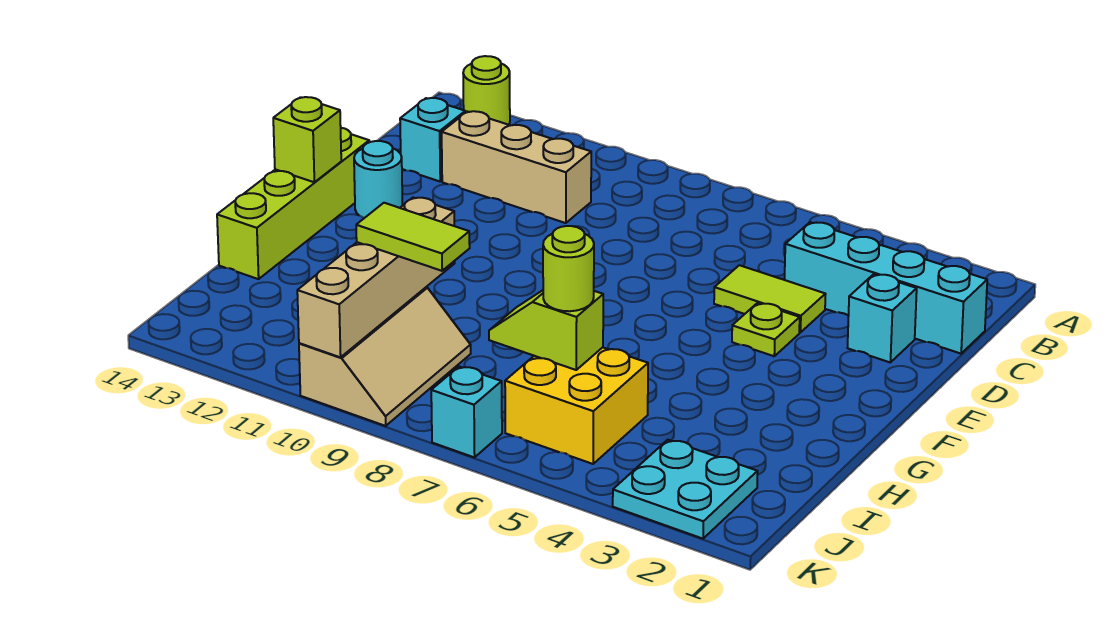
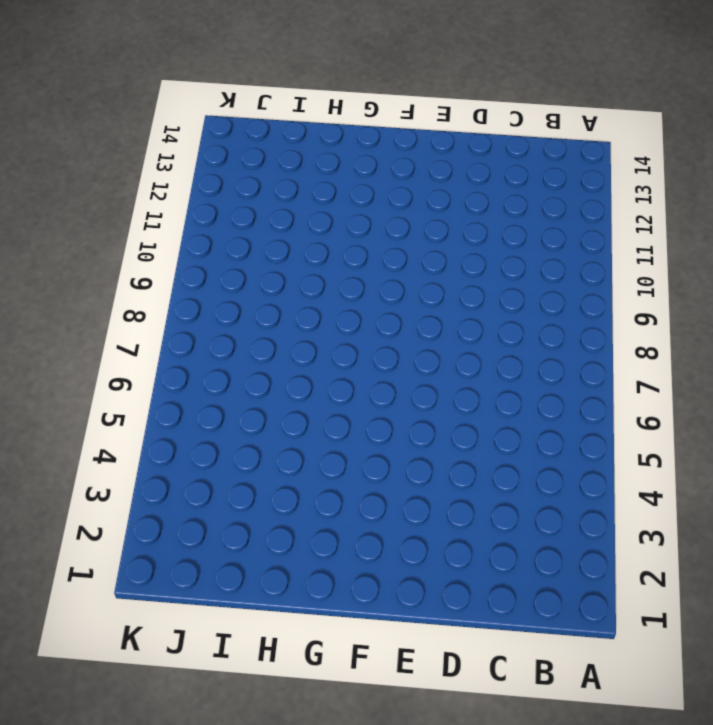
none -> lime 1x1 round brick [463,56,510,125]
none -> cyan 1x4 brick [785,222,987,354]
none -> tan 1x3 brick [442,111,591,223]

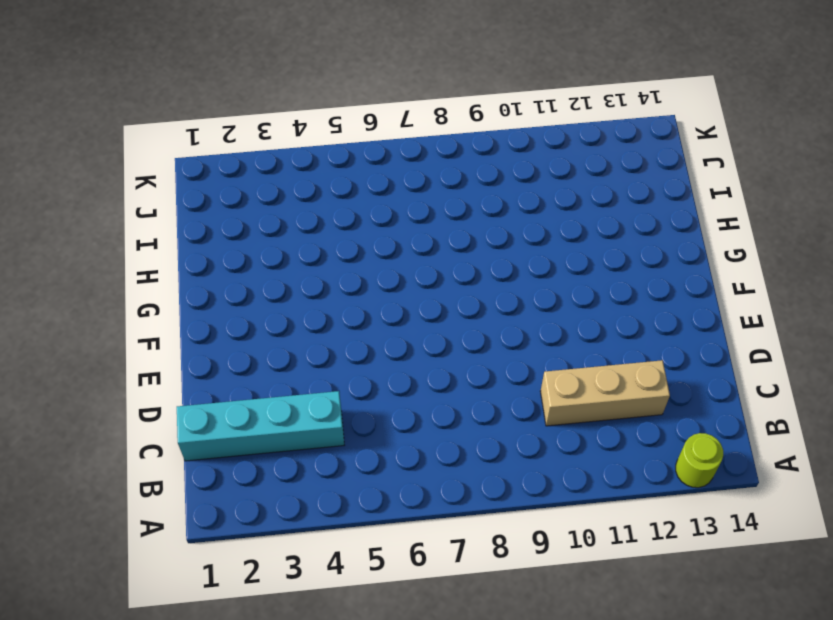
none -> cyan 1x1 brick [400,98,465,181]
none -> cyan 1x1 brick [848,274,917,362]
none -> lime 1x2 tile [714,265,826,333]

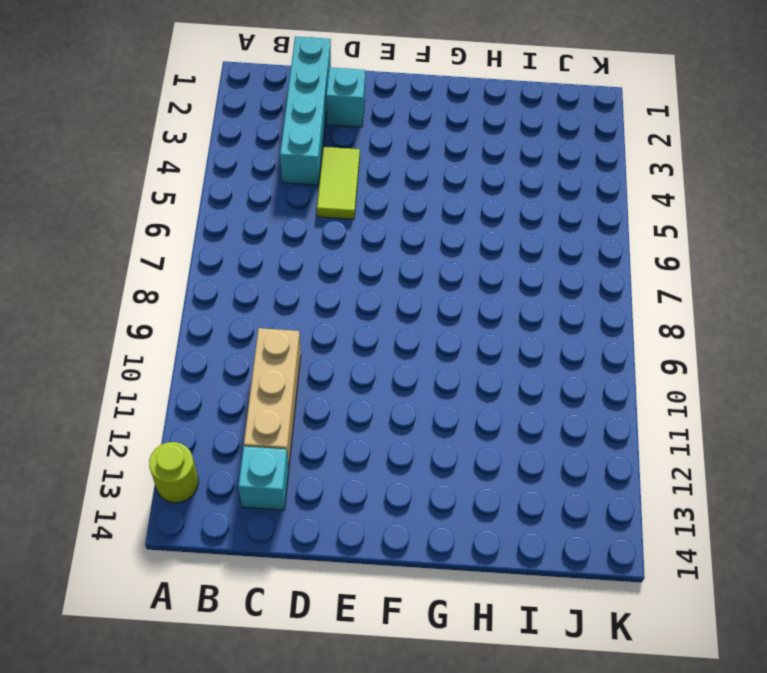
none -> lime 1x1 plate [732,303,800,356]
none -> cyan 1x1 round brick [354,141,403,218]
none -> lime 1x4 brick [217,128,369,279]

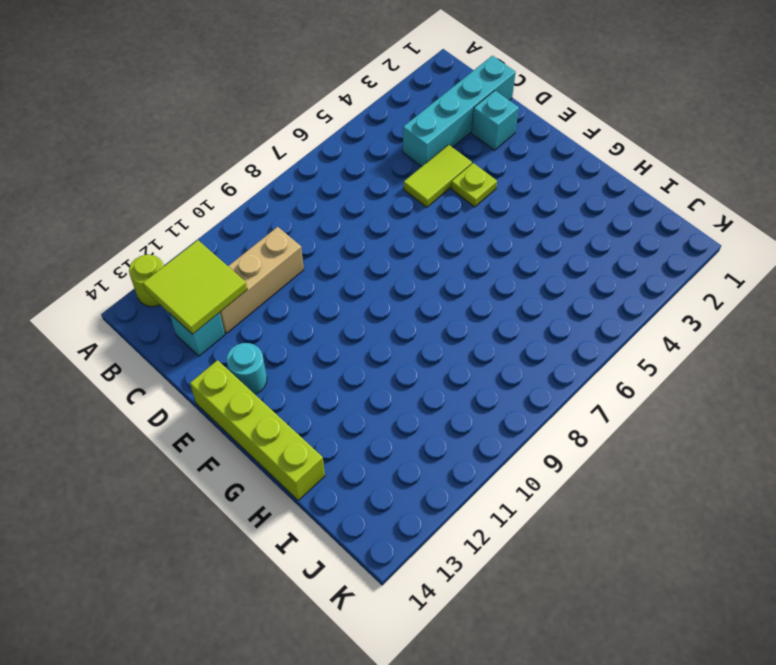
lime 2x2 tile [143,240,247,334] -> none
none -> yellow 2x2 brick [505,347,648,464]
none -> tan 2x3 slope [299,287,471,426]
none -> cyan 2x2 plate [613,440,758,539]

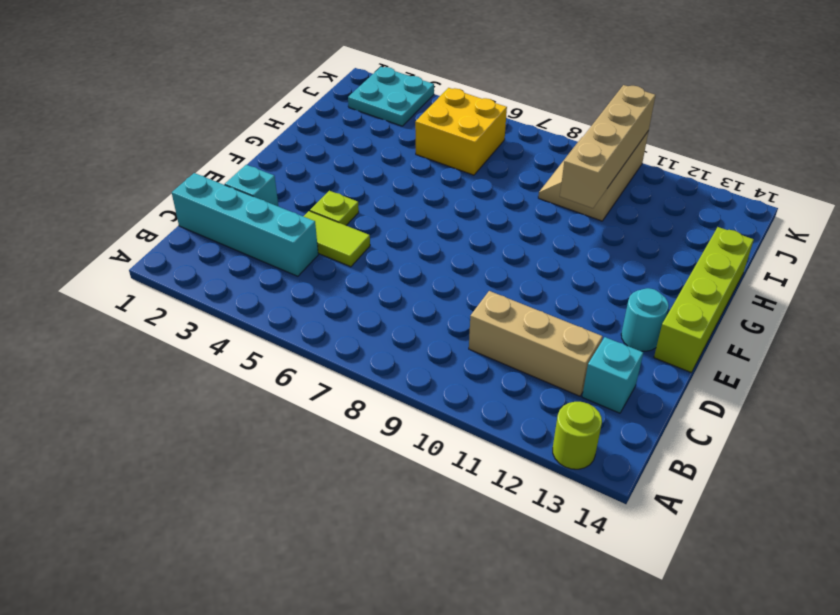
none -> cyan 1x1 brick [431,366,502,458]
none -> lime 1x1 brick [273,97,341,182]
none -> lime 1x2 slope [489,290,603,370]

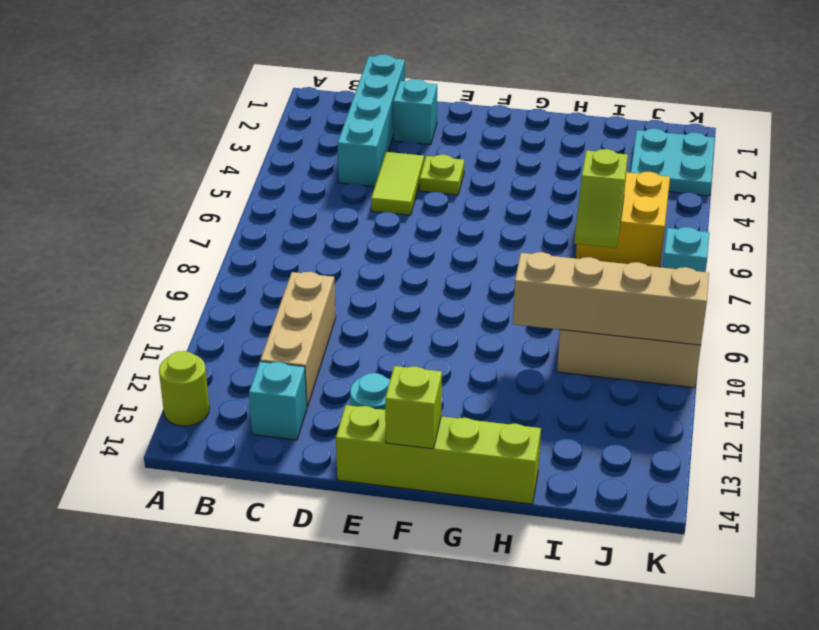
none -> lime 1x1 round brick [543,226,594,311]
none -> lime 1x2 tile [356,203,470,271]

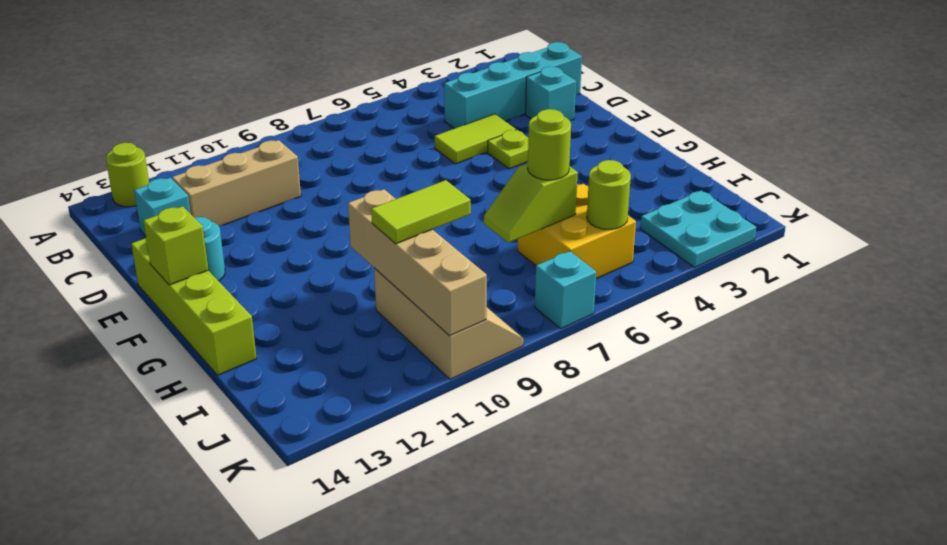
lime 1x1 round brick [587,160,631,230] -> none

